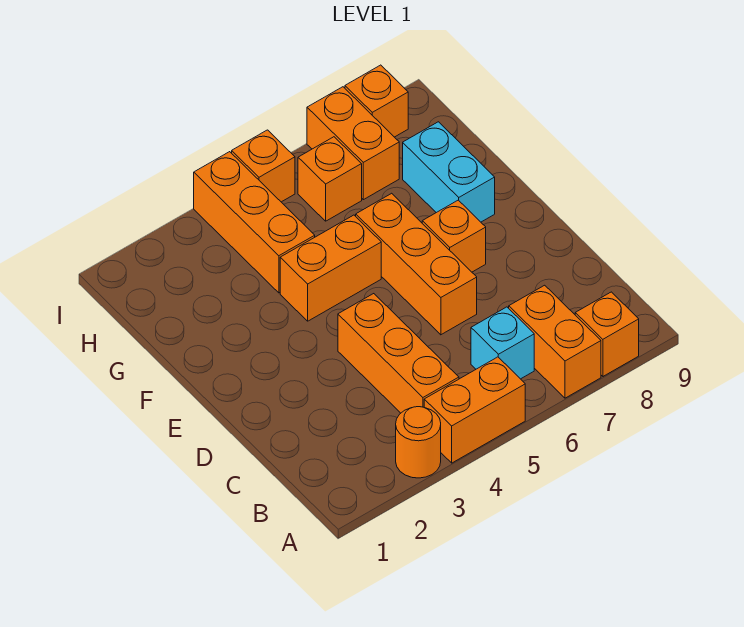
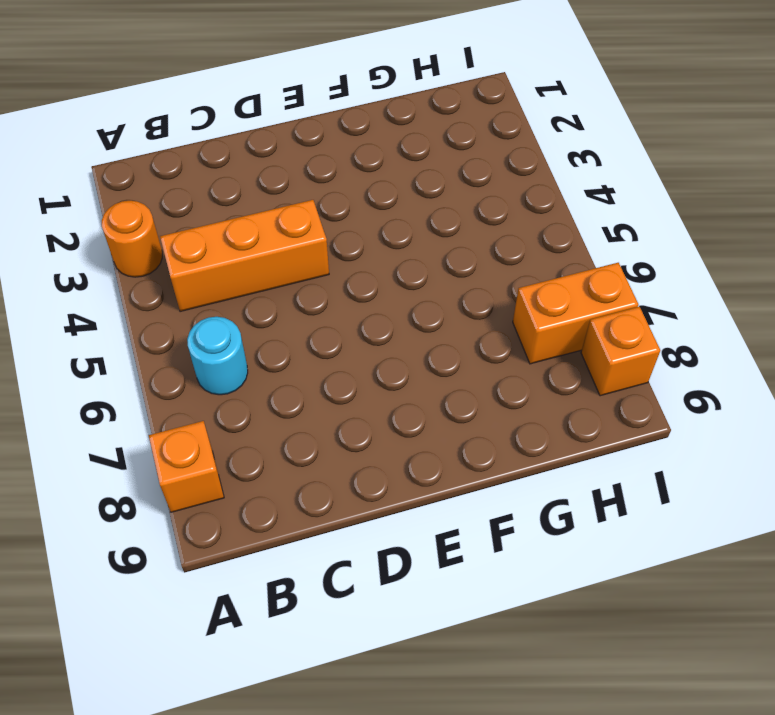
cyan 1x1 round brick [187,317,248,395] -> cyan 1x1 brick [471,307,534,379]
none -> orange 1x2 brick [424,357,525,463]
none -> orange 1x2 brick [509,285,601,398]
none -> orange 1x3 brick [356,193,477,335]

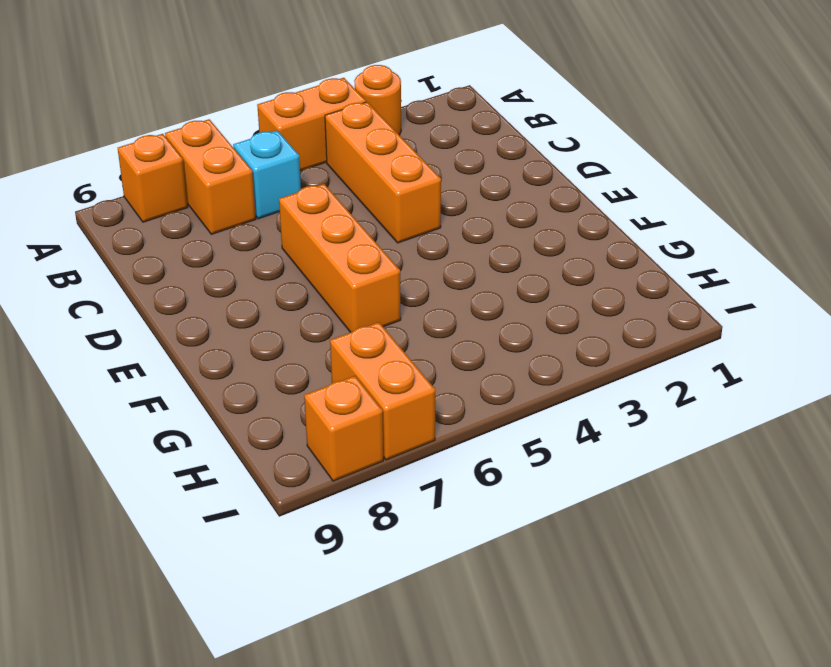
none -> orange 1x1 brick [422,200,486,272]
none -> orange 1x2 brick [280,215,381,321]
none -> cyan 1x2 brick [403,122,495,222]

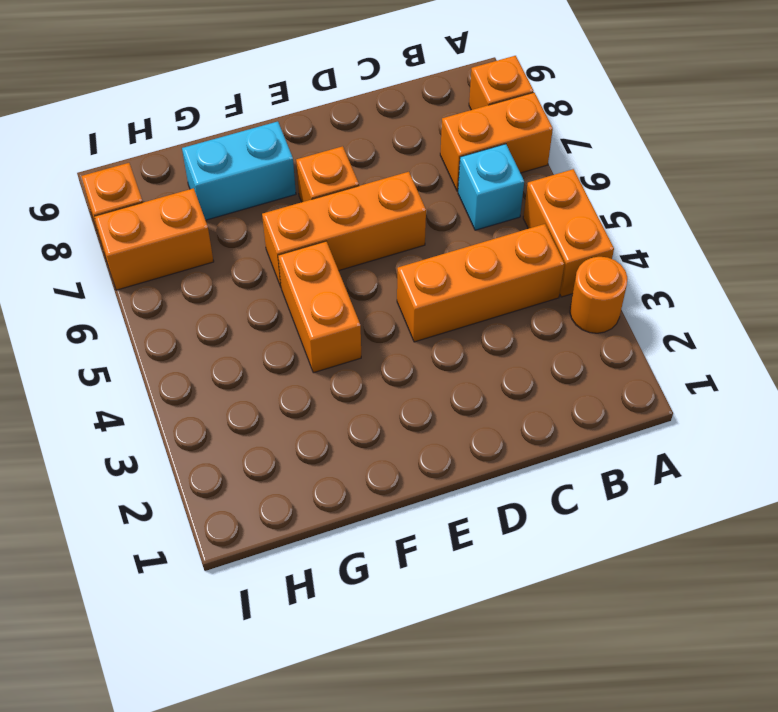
none -> orange 1x3 brick [194,152,315,293]
none -> orange 1x1 brick [298,137,362,221]
none -> orange 1x1 brick [232,130,295,202]

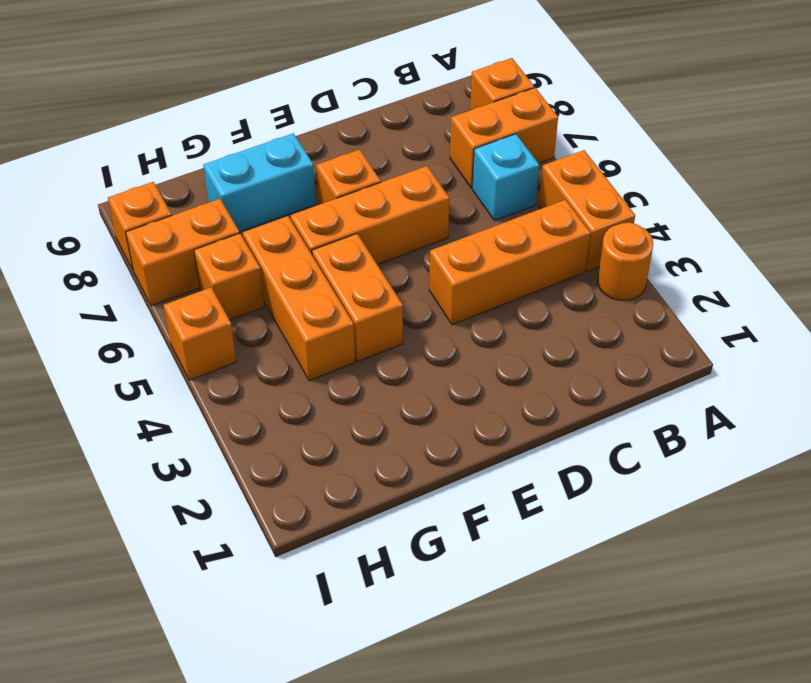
orange 1x3 brick [243,216,355,381] -> orange 1x3 brick turned to [194,152,315,293]

